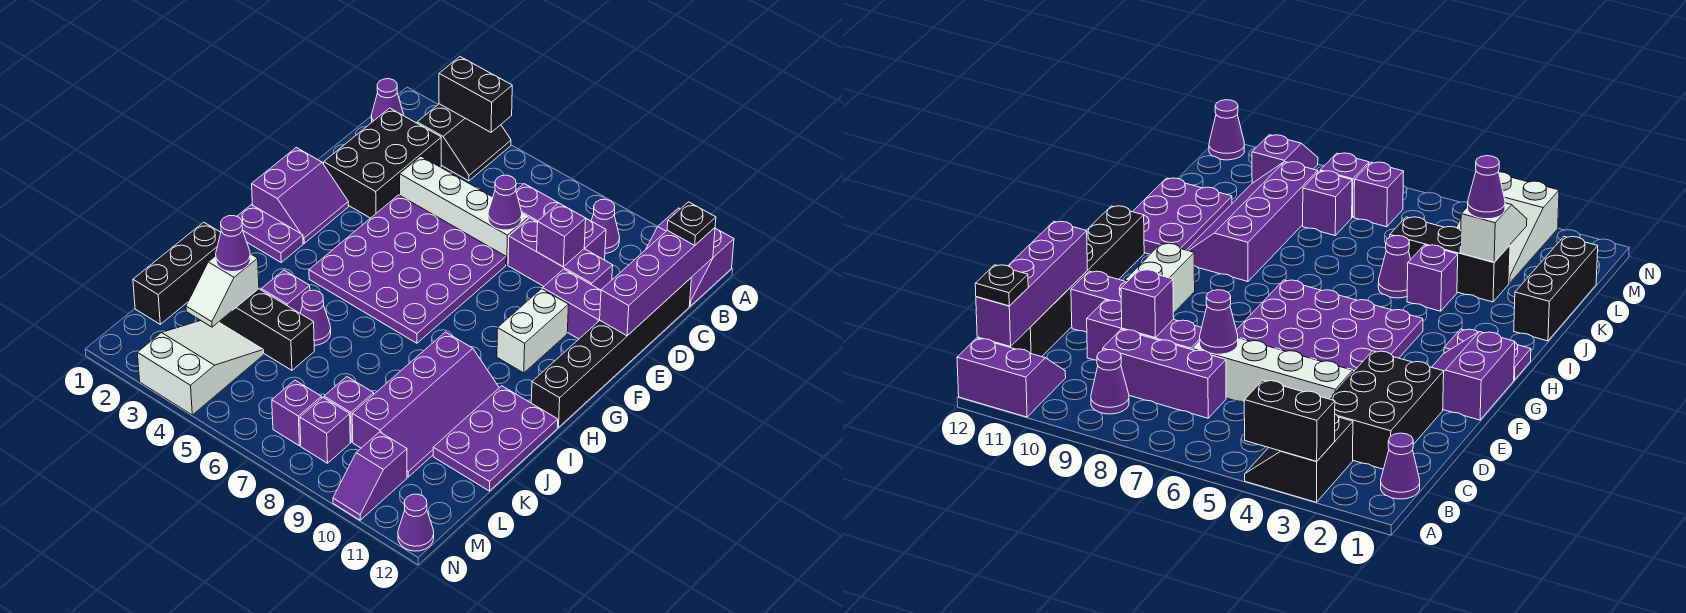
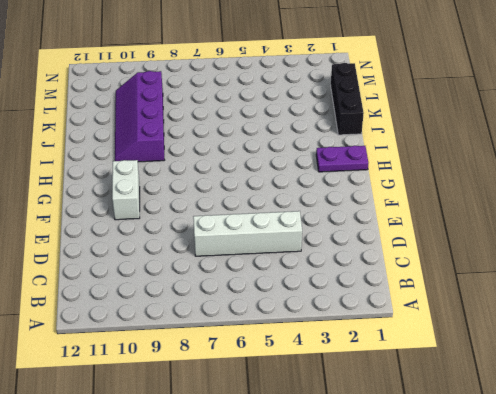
none -> black 2x2 slope [417,104,511,181]
none -> purple 2x2 slope [646,208,734,306]
none -> purple 1x1 cone [371,79,404,122]
none -> purple 1x1 cone [591,199,620,253]

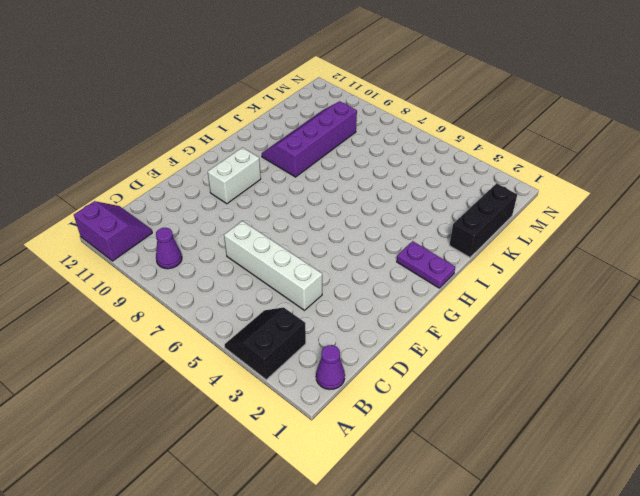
none -> black 2x3 brick [324,108,441,218]
none -> purple 1x3 brick [516,184,606,260]
none -> black 1x6 brick [531,278,691,427]
none -> purple 1x3 brick [508,218,613,290]

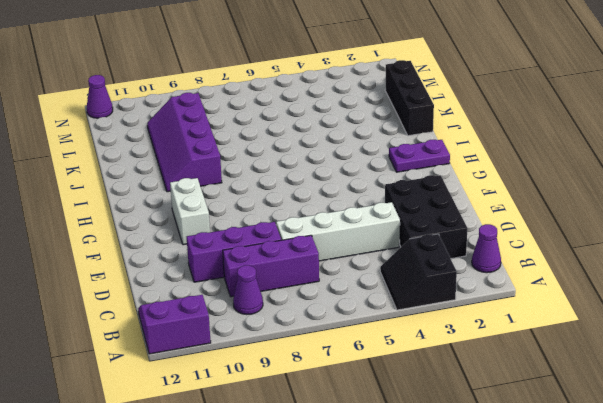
none -> black 1x6 brick [531,278,691,427]
none -> purple 4x4 plate [309,195,506,343]
none -> purple 1x2 brick [543,269,601,339]
none -> purple 2x2 slope [252,148,349,243]

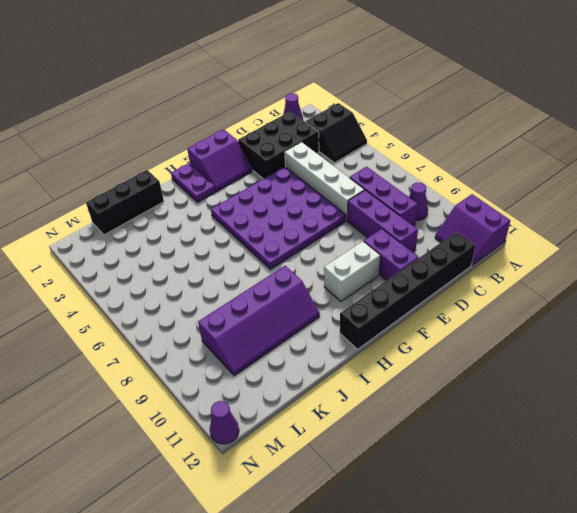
none -> purple 2x3 plate [433,386,558,491]
none -> purple 1x1 brick [261,270,310,313]
none -> purple 1x1 cone [300,290,331,345]
none -> black 1x3 brick [219,289,314,370]

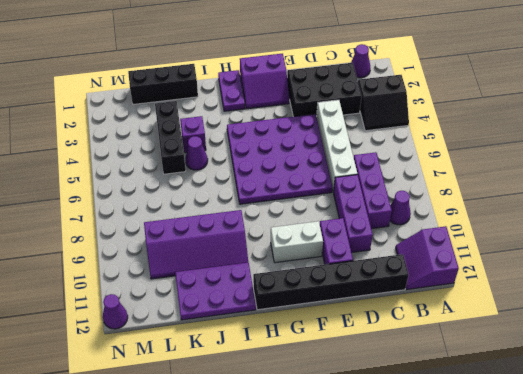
none -> white 2x3 slope [137,320,264,415]
none -> purple 1x1 brick [324,377,374,442]
none -> purple 1x1 brick [272,380,322,446]
none -> purple 1x1 brick [300,397,350,463]

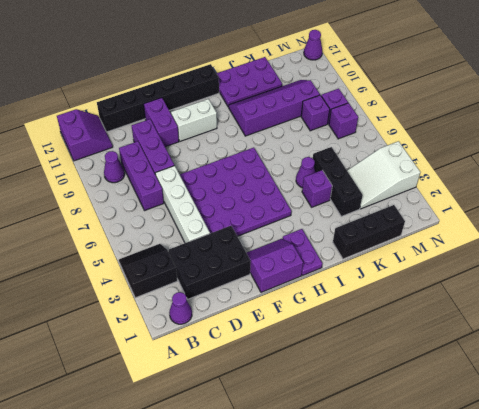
none -> purple 1x2 slope [333,432,407,520]
none -> black 1x2 brick [439,57,512,132]
none -> purple 1x4 brick [600,228,715,336]
none -> purple 1x1 cone [488,175,522,230]

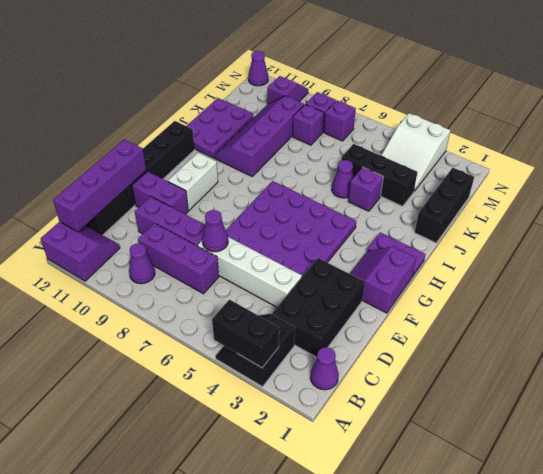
none -> purple 1x1 brick [537,203,586,267]
none -> white 1x2 slope [186,254,259,327]
none -> black 1x1 plate [667,202,716,245]
none -> purple 1x1 cone [216,216,250,272]

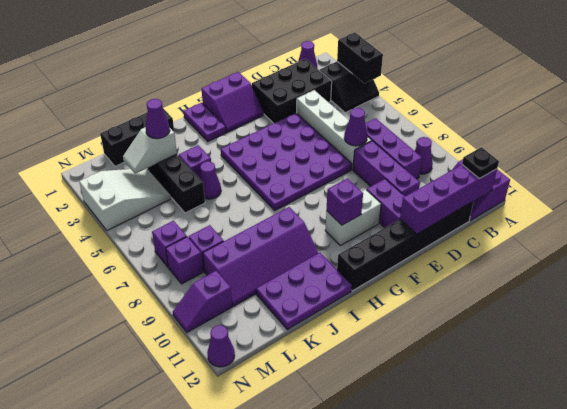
purple 1x1 brick [327,179,363,225] -> purple 1x1 brick moved to [537,203,586,267]

